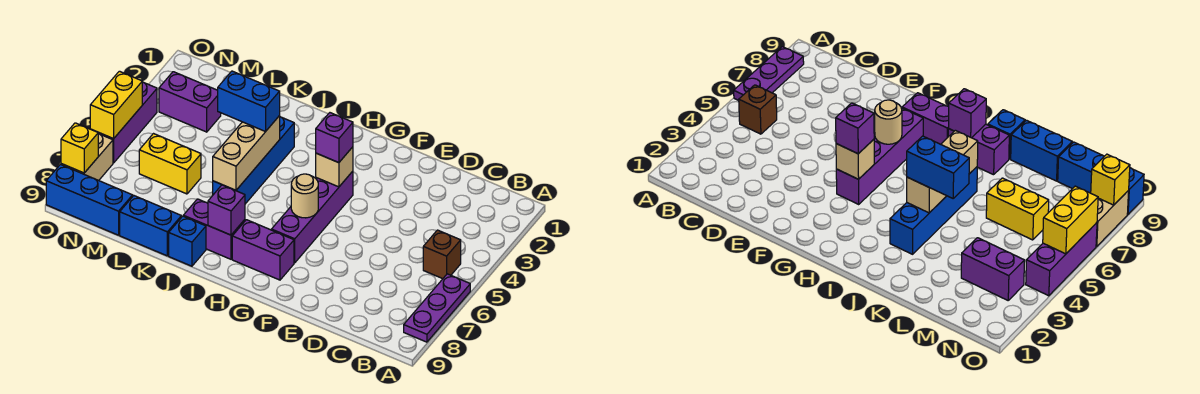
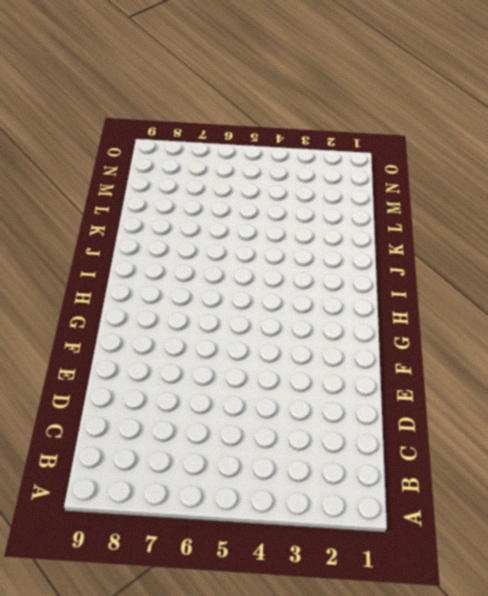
none -> purple 1x3 plate [404,274,470,342]
none -> brown 1x1 brick [423,230,461,279]
none -> purple 1x4 brick [272,171,353,263]

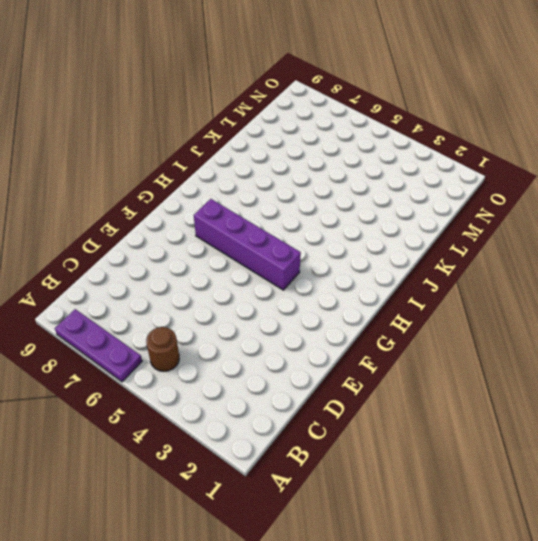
brown 1x1 round brick [146,327,179,371] -> brown 1x1 brick [423,230,461,279]
none -> purple 1x2 brick [232,220,294,280]
none -> purple 1x2 brick [183,199,245,259]
none -> blue 1x4 brick [213,117,294,204]

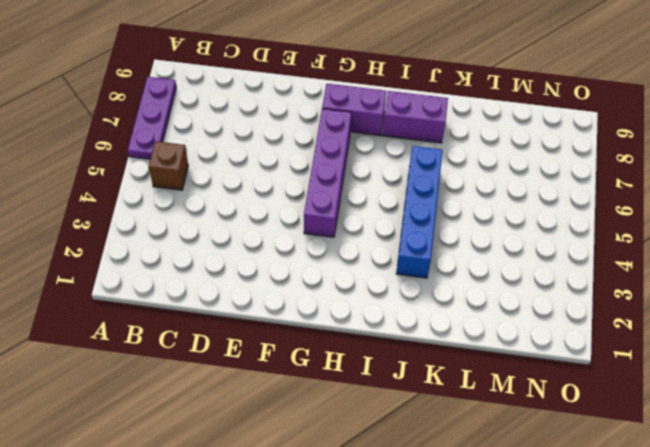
none -> blue 1x1 brick [169,216,206,266]
none -> blue 1x2 brick [120,196,181,256]
none -> yellow 1x2 brick [139,134,201,194]

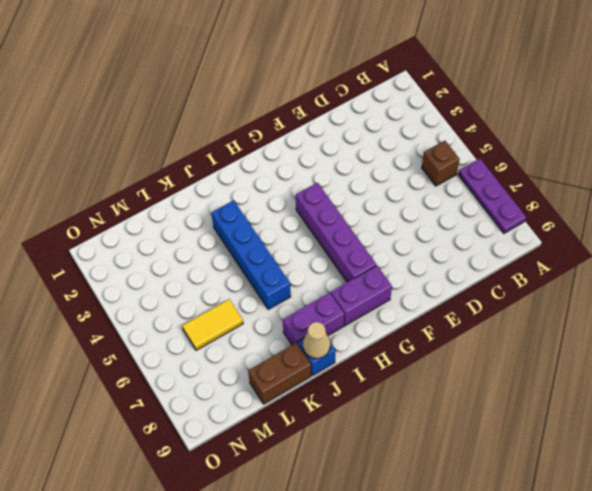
tan 1x1 cone [303,322,330,359] -> none
brown 1x2 brick [248,343,311,404] -> blue 1x2 brick [120,196,181,256]
yellow 1x2 tile [182,299,243,350] -> yellow 1x2 brick [139,134,201,194]
none -> purple 1x2 brick [159,72,221,132]
none -> blue 1x3 brick [46,164,133,235]
none -> purple 1x3 brick [98,82,157,163]

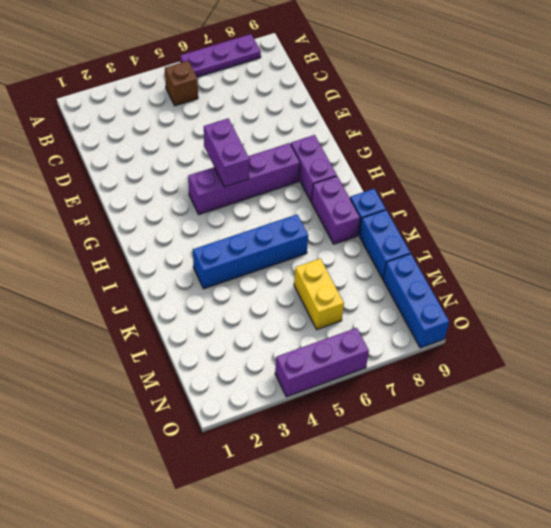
purple 1x2 brick [204,118,250,187] -> purple 1x2 brick moved to [159,72,221,132]
none -> tan 1x2 brick [61,134,113,181]
none -> tan 1x1 brick [316,147,353,187]
none -> tan 1x1 round brick [291,174,318,218]

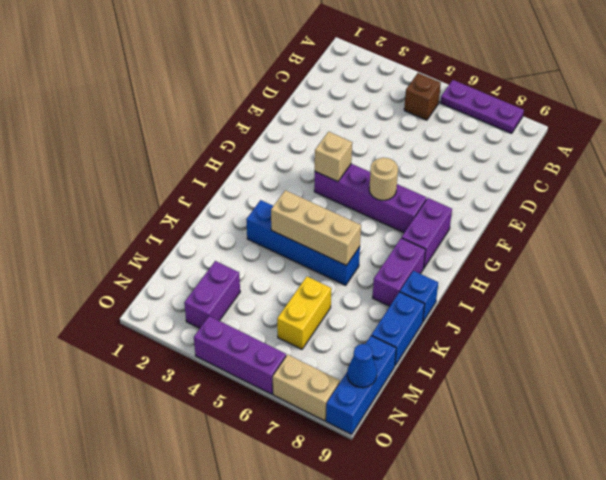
blue 1x1 cone [347,344,377,388] -> none
none -> purple 1x1 brick [208,185,245,235]
none -> yellow 1x2 brick [90,71,142,139]
none -> yellow 1x1 brick [61,123,98,173]

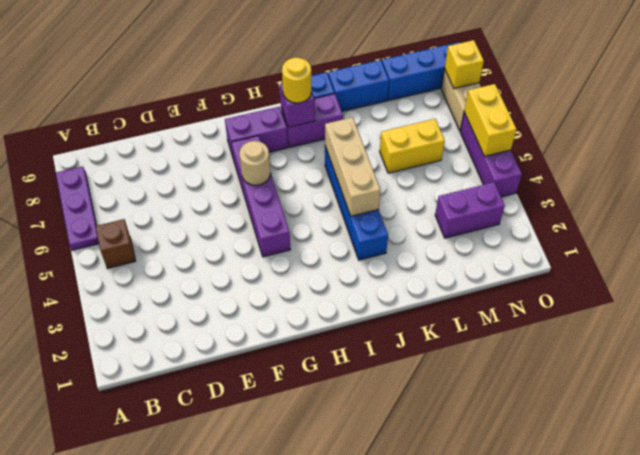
yellow 1x1 round brick [282,58,311,103] -> none
none -> tan 1x1 brick [316,147,353,187]
none -> purple 1x1 brick [316,113,353,163]
none -> blue 1x2 brick [218,71,280,132]

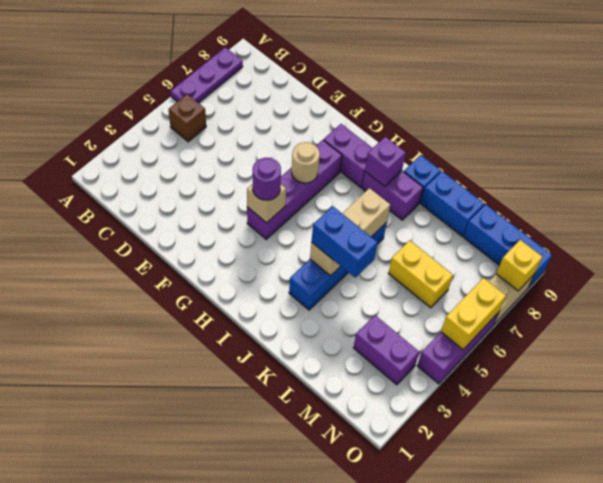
purple 1x1 round brick [253,158,281,200] -> purple 1x1 brick [316,113,353,163]

